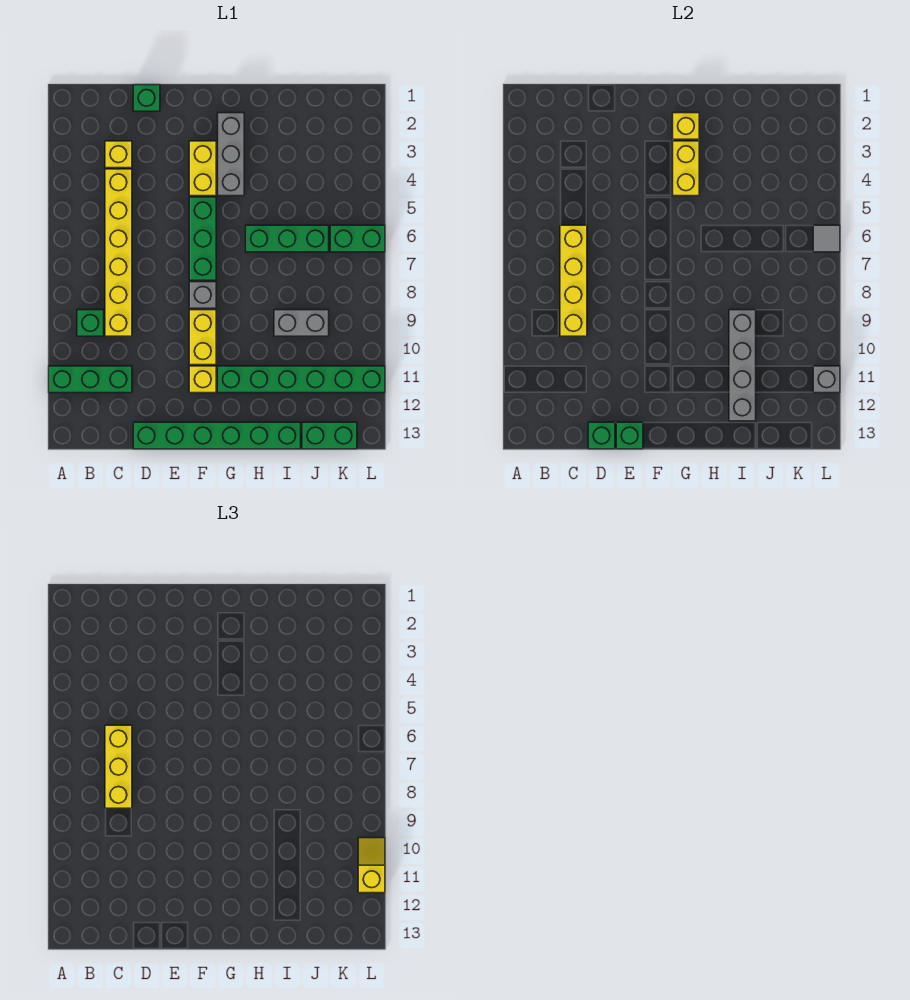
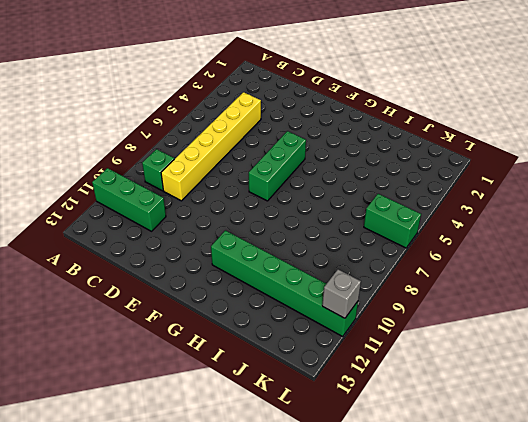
none -> yellow 1x1 brick [105,141,132,168]
none -> green 1x1 brick [133,85,160,111]
none -> green 1x6 brick [133,422,301,449]

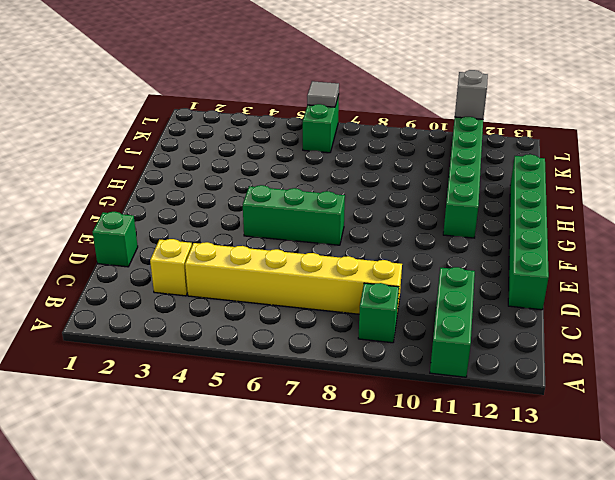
none -> yellow 1x2 brick [189,141,216,196]
none -> grey 1x1 brick [189,282,216,308]
none -> yellow 1x2 brick [189,310,216,365]

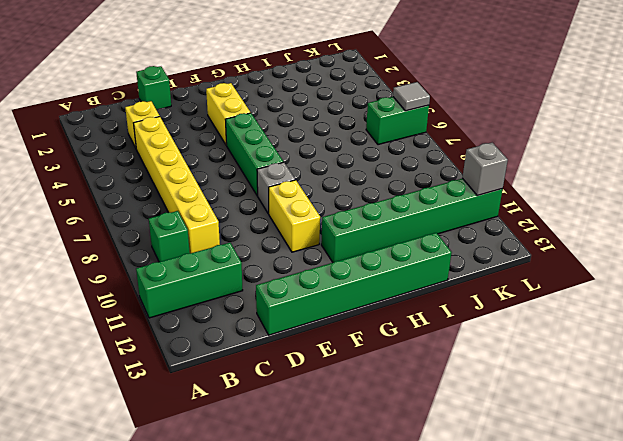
none -> yellow 1x1 brick [189,366,216,393]
none -> grey 1x3 brick [218,113,244,196]
none -> green 1x3 brick [246,225,329,252]

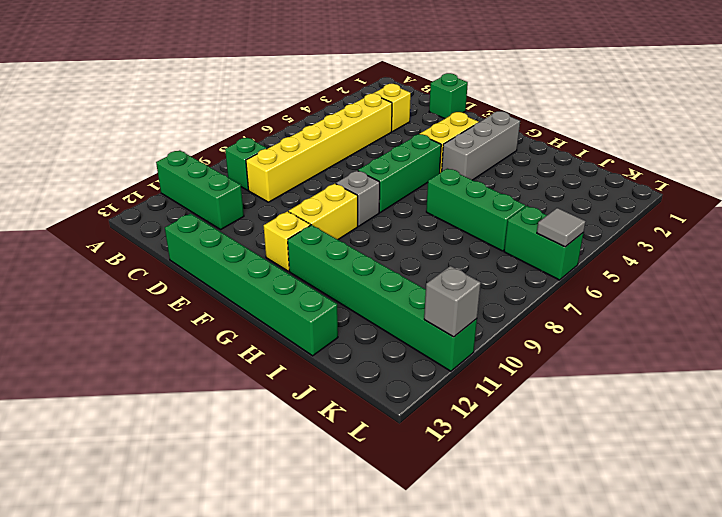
none -> grey 1x2 brick [274,310,329,336]
none -> green 1x2 brick [302,422,357,449]
none -> yellow 1x4 brick [560,225,587,336]

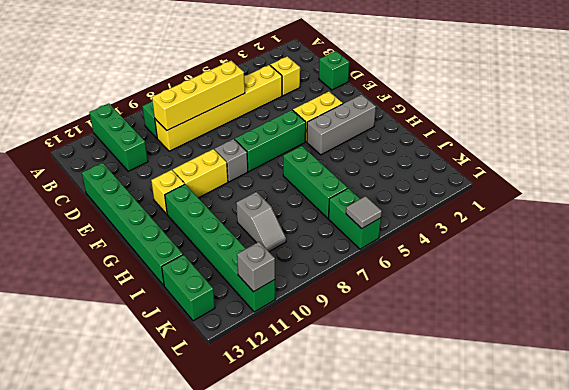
grey 1x2 slope [236,192,286,252] -> grey 1x2 brick [274,310,329,336]
none -> green 1x1 brick [588,422,615,449]
none -> green 1x1 brick [616,422,643,449]
none -> yellow 1x1 brick [673,113,699,139]

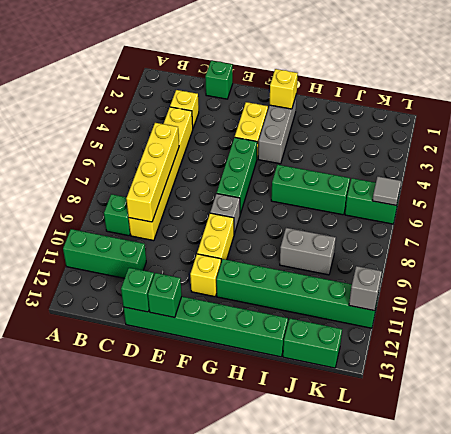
none -> yellow 1x2 brick [673,141,699,196]
none -> grey 1x4 brick [729,310,756,421]
none -> yellow 1x3 brick [105,725,132,808]

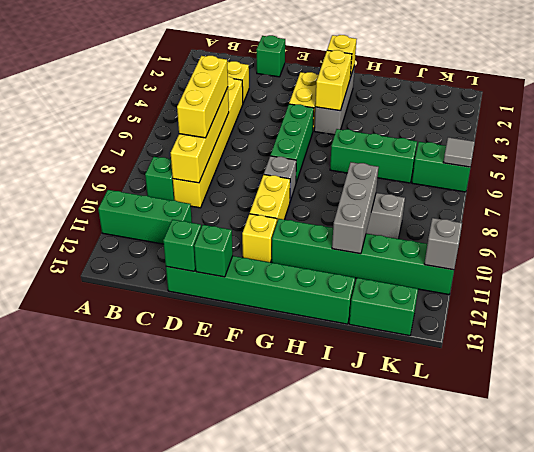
grey 1x3 brick [332,162,379,254] -> grey 1x4 brick [729,310,756,421]
none -> yellow 1x2 slope [358,838,385,893]

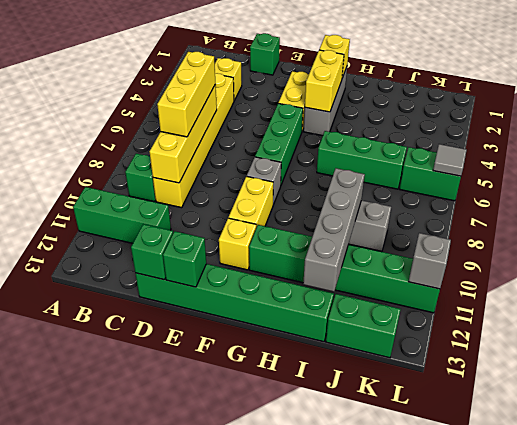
none -> yellow 1x2 slope [358,838,385,893]

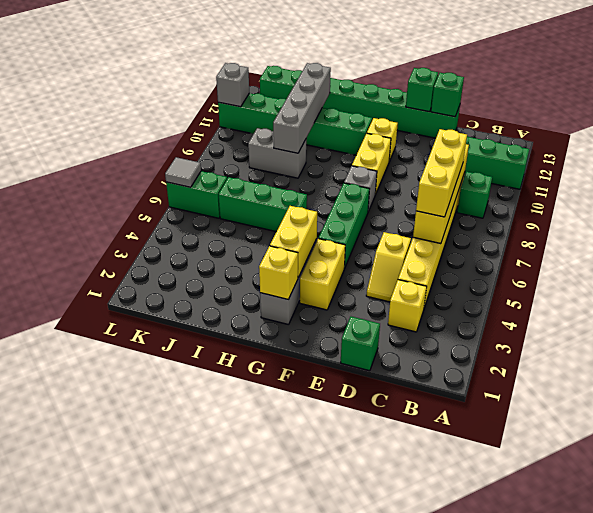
yellow 1x2 slope [366,232,411,302] -> yellow 1x2 slope moved to [358,838,385,893]

